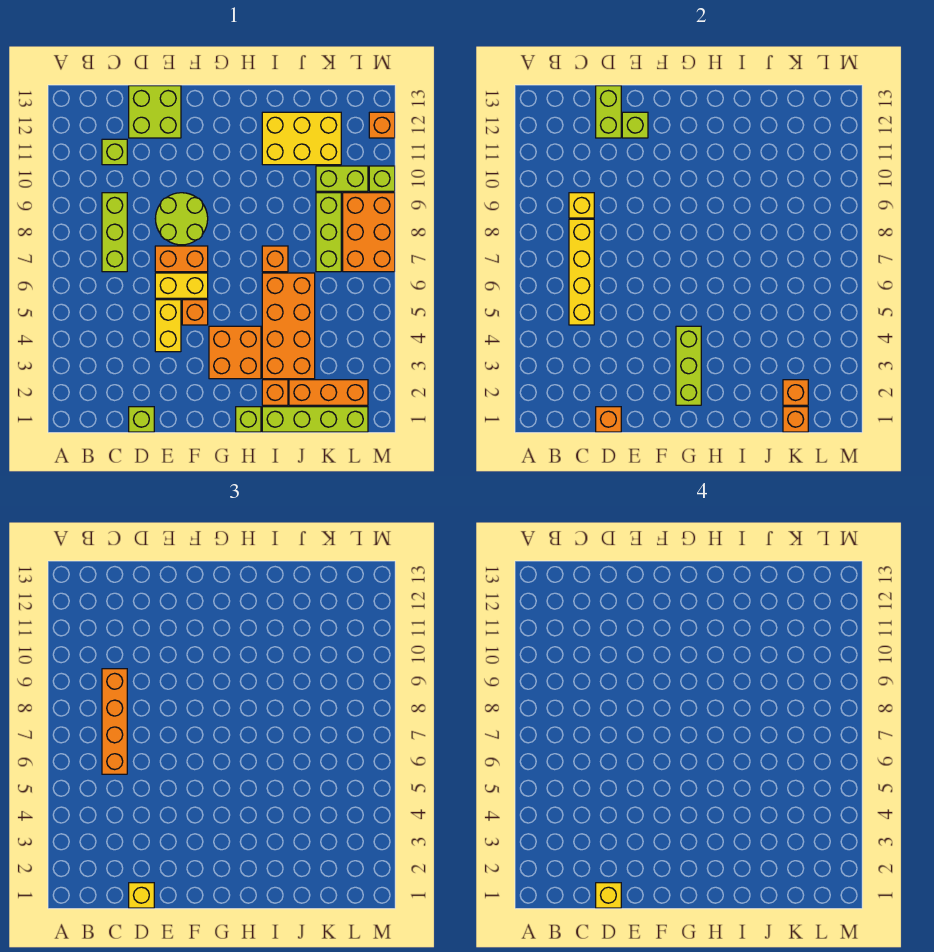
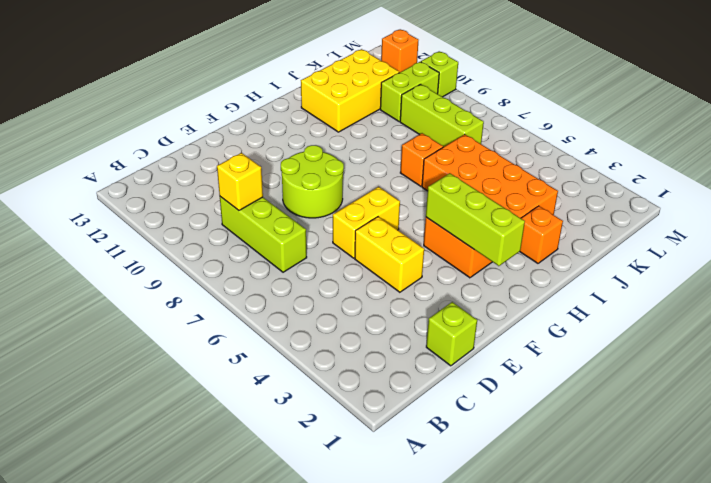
none -> lime 1x1 brick [102,139,127,165]
none -> lime 2x2 brick [129,86,181,138]
none -> orange 1x2 brick [155,246,208,272]
none -> orange 1x1 brick [182,300,208,325]

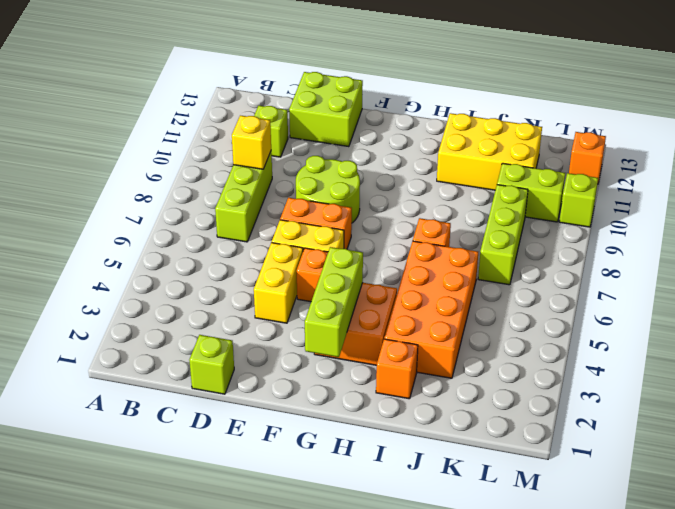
none -> lime 1x1 brick [236,407,261,432]
none -> lime 1x4 brick [262,407,368,432]
none -> orange 1x3 brick [289,380,368,405]
none -> orange 2x3 brick [343,193,395,272]

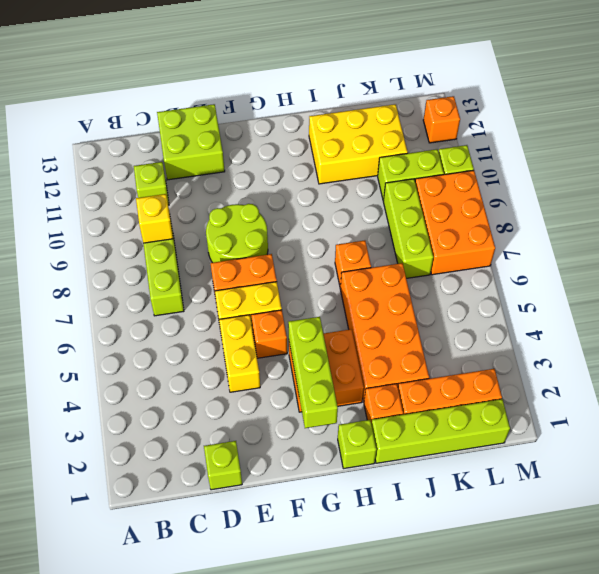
none -> yellow 1x4 brick [569,219,594,325]
none -> orange 1x1 brick [596,407,621,432]
none -> lime 1x2 brick [596,86,621,138]
none -> lime 1x1 brick [622,112,648,138]

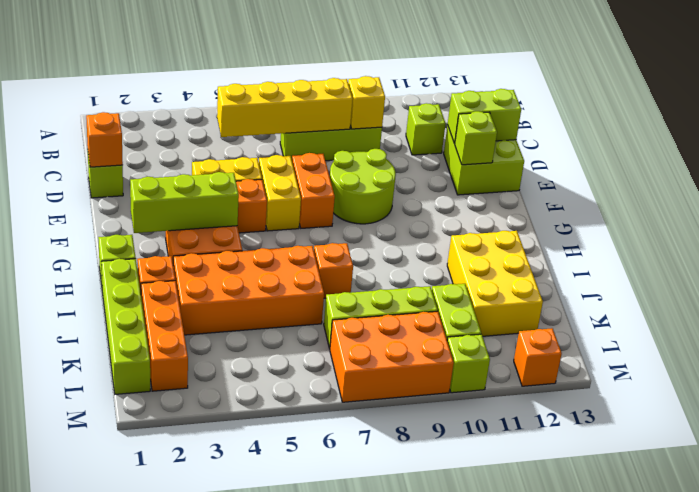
none -> orange 1x1 brick [783,407,808,432]
none -> orange 1x1 brick [783,380,808,405]
none -> orange 1x4 brick [102,669,127,774]
none -> yellow 1x1 brick [129,883,154,908]

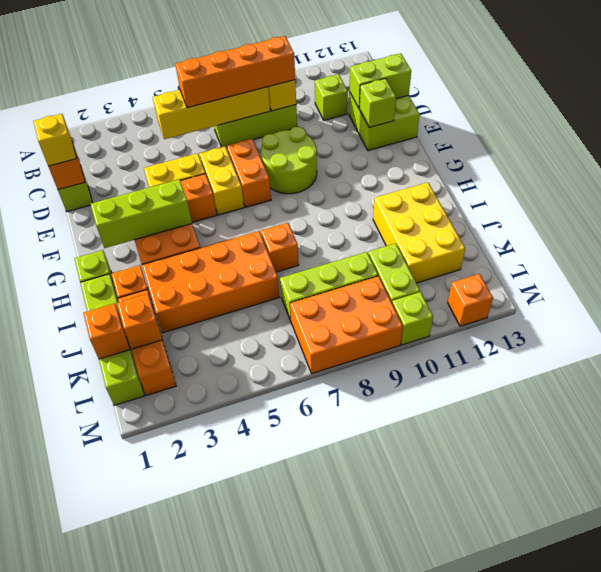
none -> yellow 1x1 brick [596,883,621,908]

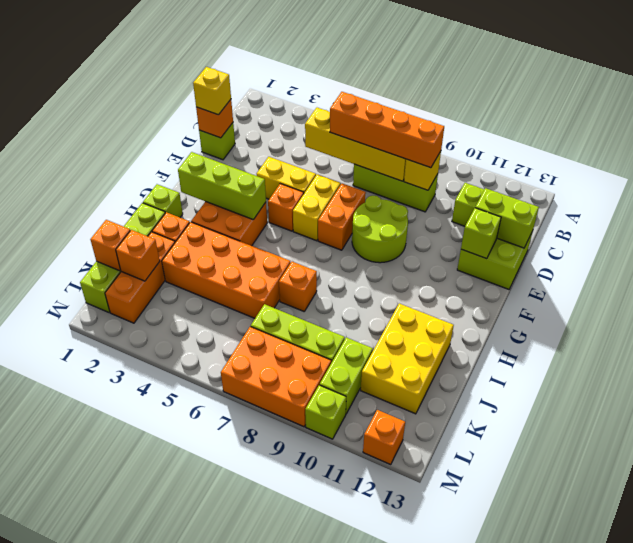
none -> yellow 1x1 brick [596,883,621,908]

